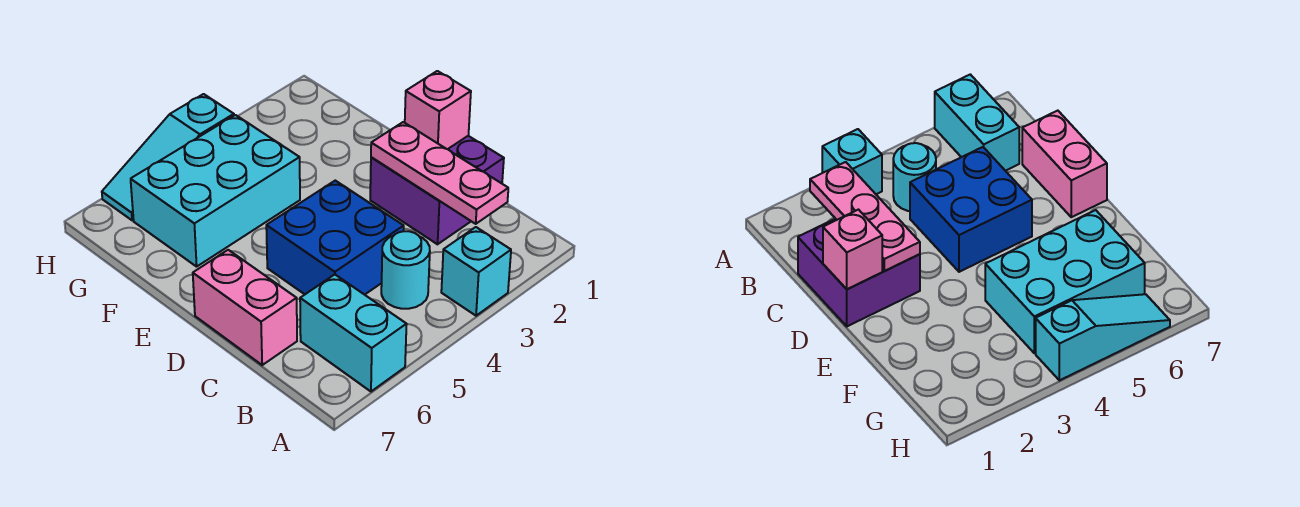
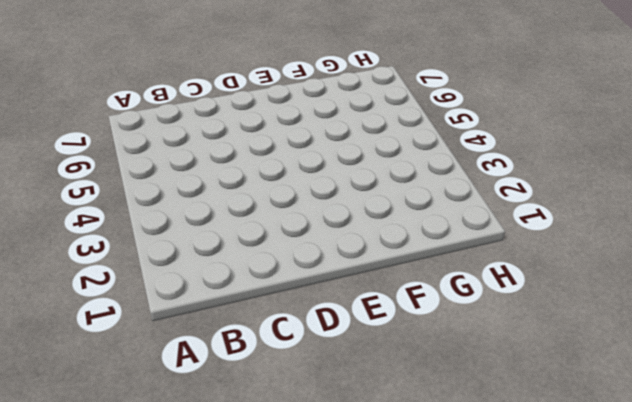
none -> cyan 1x1 brick [441,227,511,316]
none -> cyan 1x2 brick [300,275,407,391]

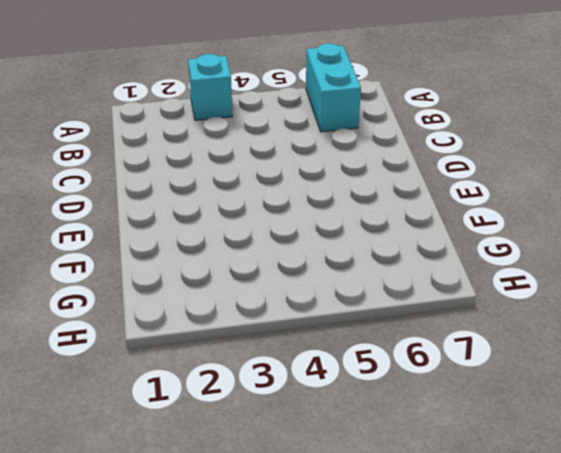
none -> cyan 1x1 round brick [381,231,430,309]
none -> purple 2x2 brick [370,136,504,244]

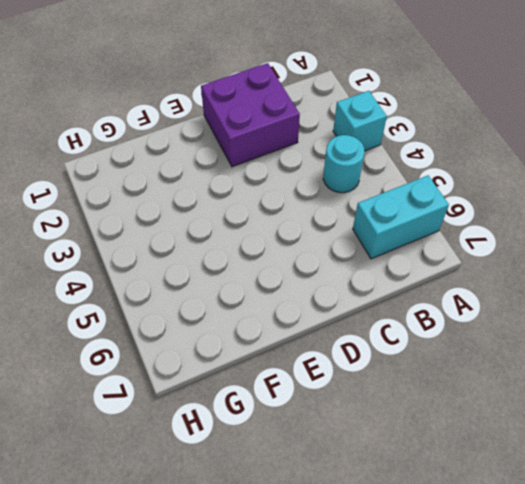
none -> blue 2x2 brick [266,181,404,295]
none -> pink 1x2 brick [193,250,297,365]

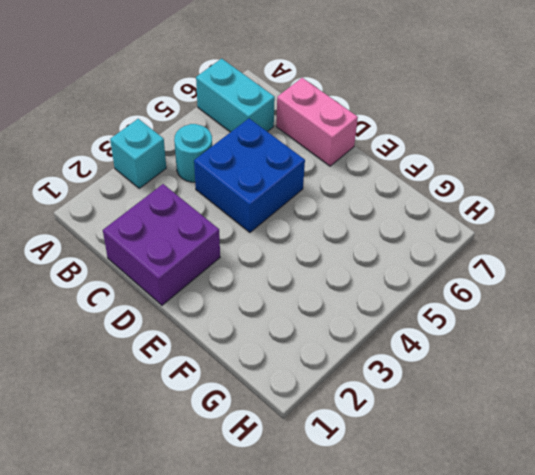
none -> cyan 2x3 brick [131,115,300,267]
none -> cyan 1x3 slope [102,94,234,220]

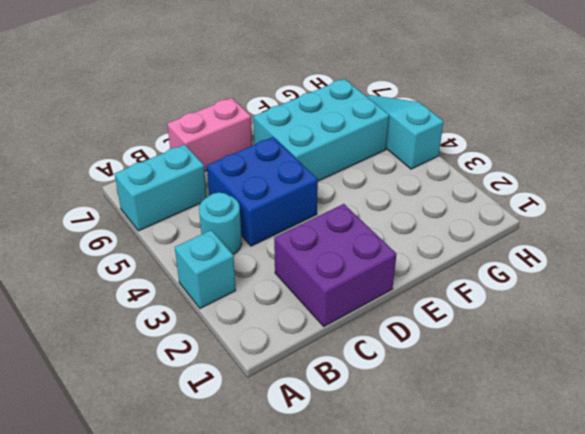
cyan 2x3 brick [253,79,389,181] -> cyan 2x3 brick turned to [131,115,300,267]
none -> pink 1x3 plate [371,122,508,224]
none -> pink 1x1 brick [405,71,471,149]

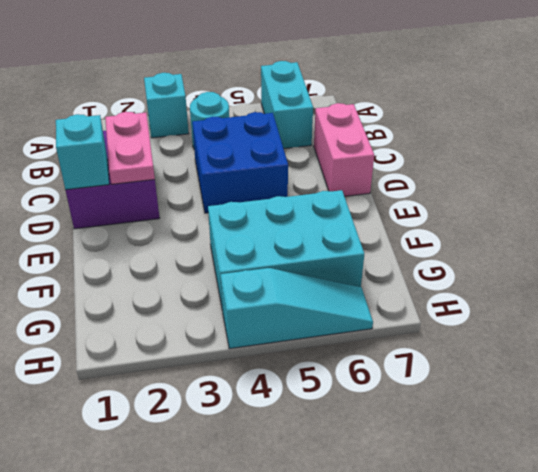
pink 1x2 plate [105,112,155,184] -> pink 1x3 plate [371,122,508,224]
cyan 1x1 brick [56,114,109,190] -> pink 1x1 brick [405,71,471,149]

